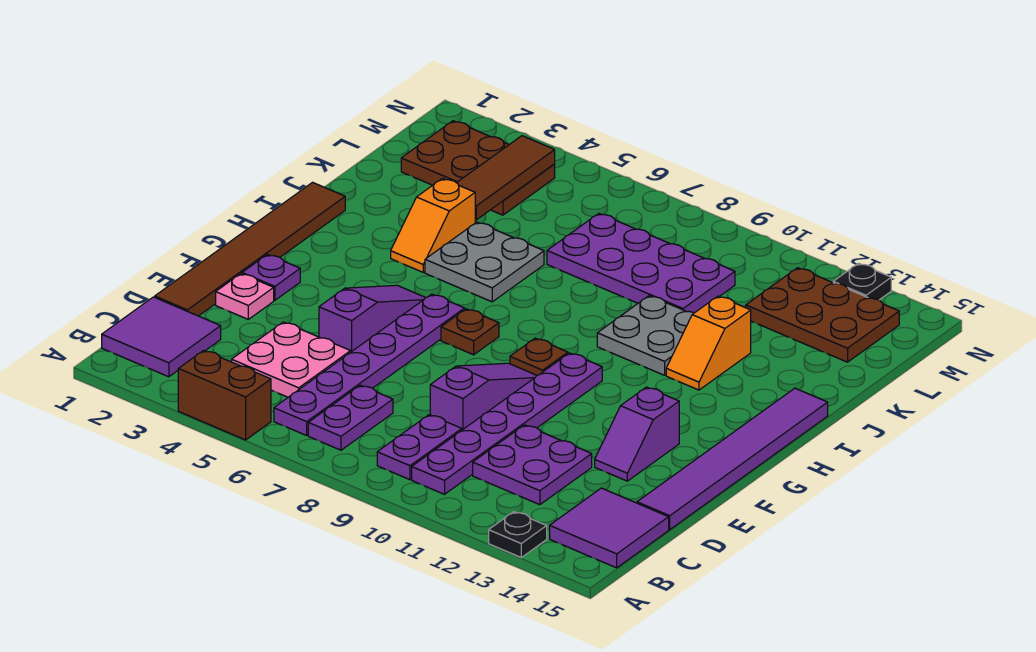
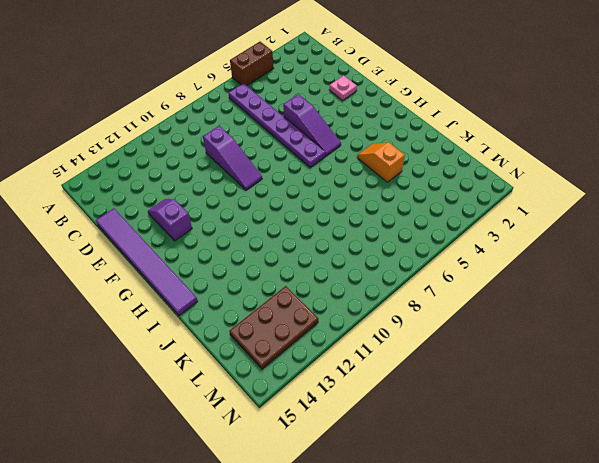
none -> black 1x1 plate [489,512,547,557]
none -> purple 2x2 tile [102,297,221,377]
none -> purple 1x2 plate [308,385,393,450]

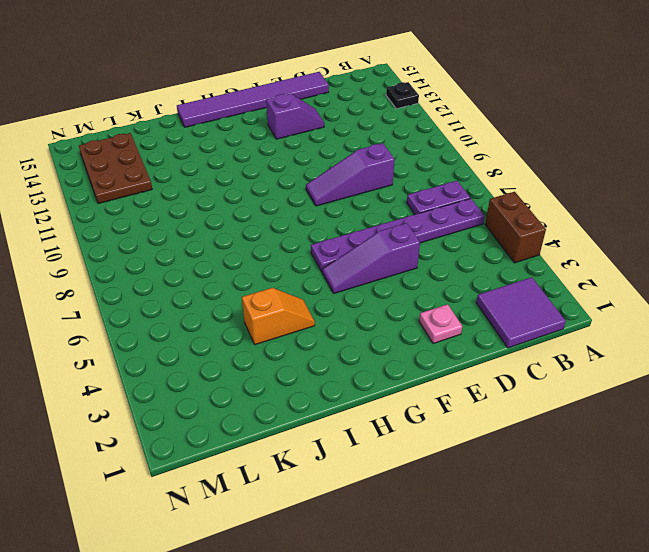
none -> purple 1x2 plate [377,415,462,480]
none -> purple 1x6 plate [412,353,602,494]
none -> purple 2x2 tile [550,488,669,568]

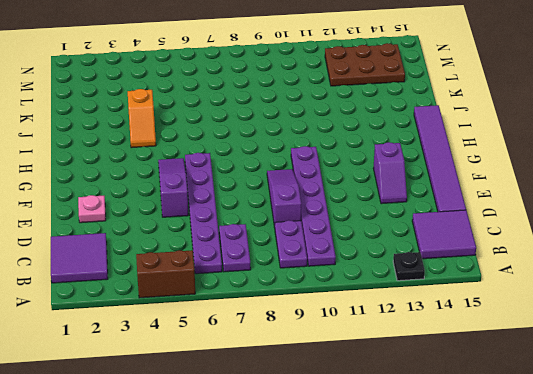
none -> pink 2x2 plate [232,322,351,397]
none -> purple 2x2 plate [473,425,592,505]
none -> brown 1x6 tile [155,182,345,316]

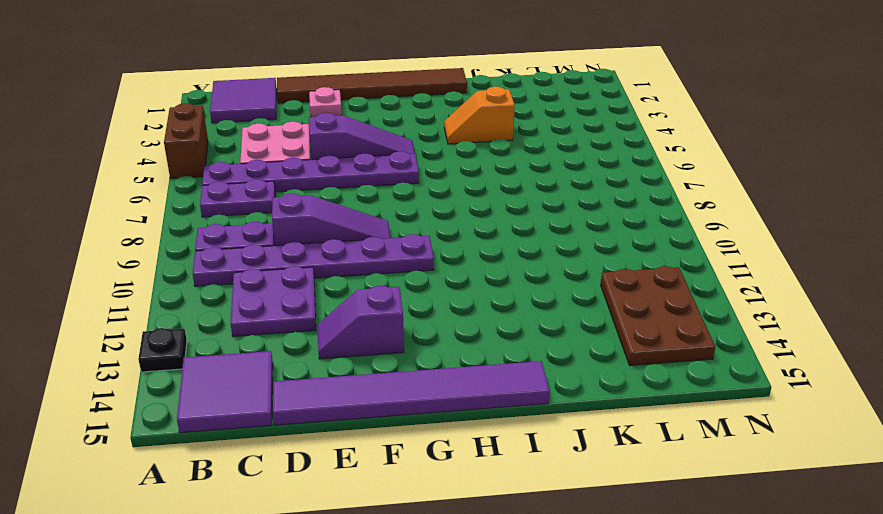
none -> purple 1x1 plate [242,254,300,300]
none -> brown 1x1 plate [441,309,499,355]
none -> brown 1x1 plate [510,338,568,375]

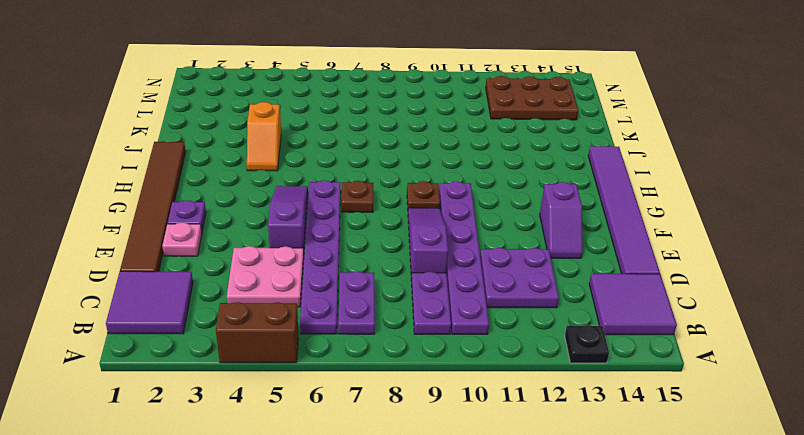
none -> grey 2x2 plate [425,222,544,302]
none -> grey 2x2 plate [597,296,694,375]
none -> orange 1x2 slope [666,296,751,390]

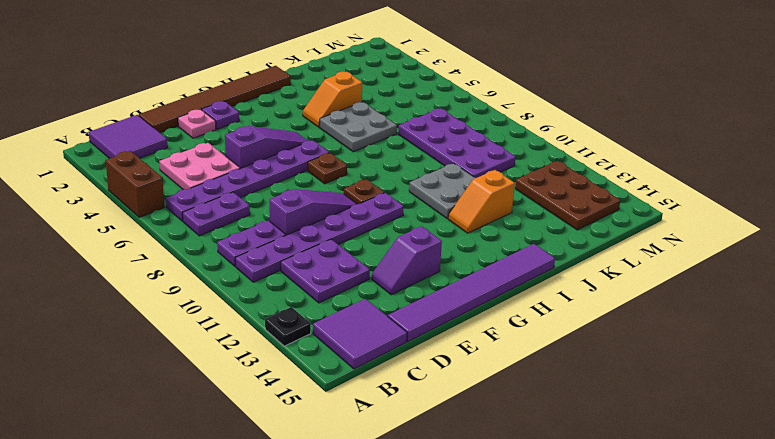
none -> brown 2x3 plate [401,121,555,215]
none -> black 1x1 plate [833,263,891,300]
none -> brown 1x3 tile [457,136,555,220]

